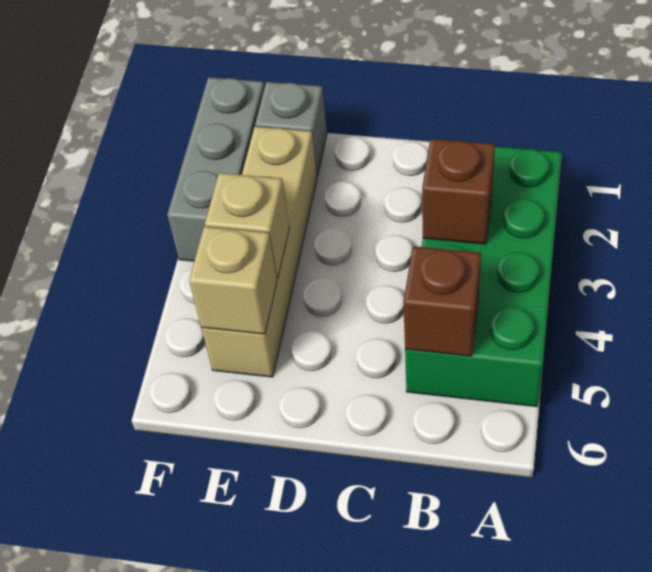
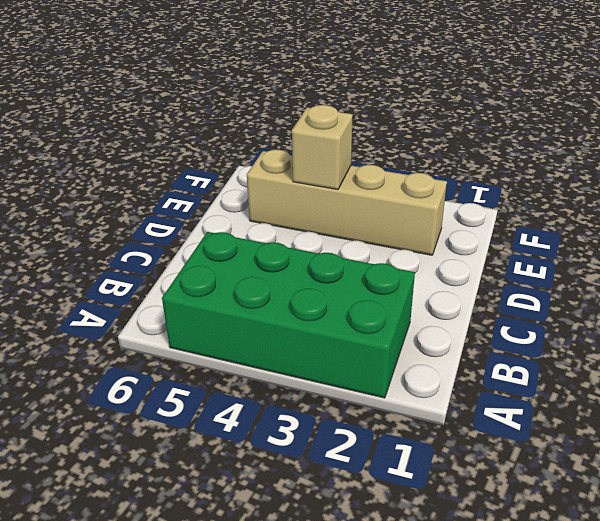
none -> grey 1x1 brick [255,82,327,176]
none -> grey 1x3 brick [167,77,265,261]

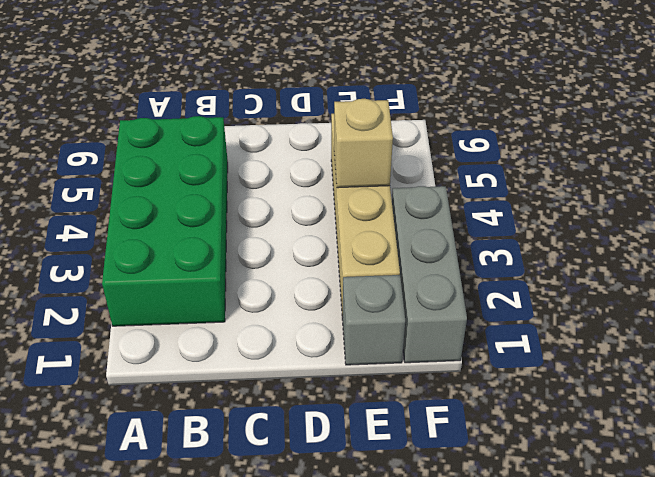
none -> brown 1x1 brick [422,139,495,244]
none -> brown 1x1 brick [404,246,481,356]

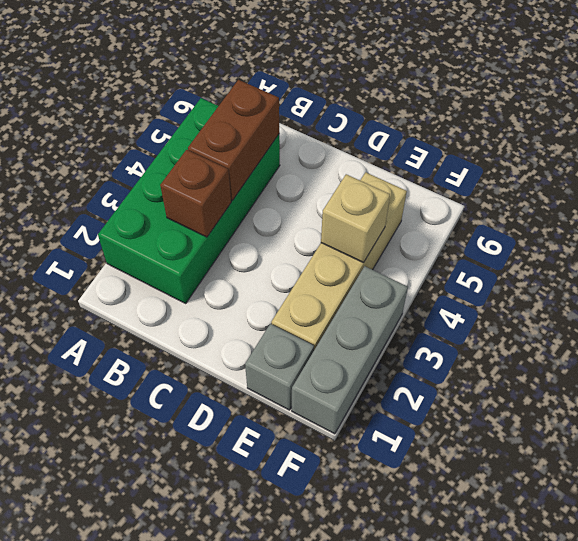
brown 1x2 brick [188,80,279,200] -> brown 1x1 brick [404,246,481,356]
none -> tan 1x1 brick [189,226,277,334]

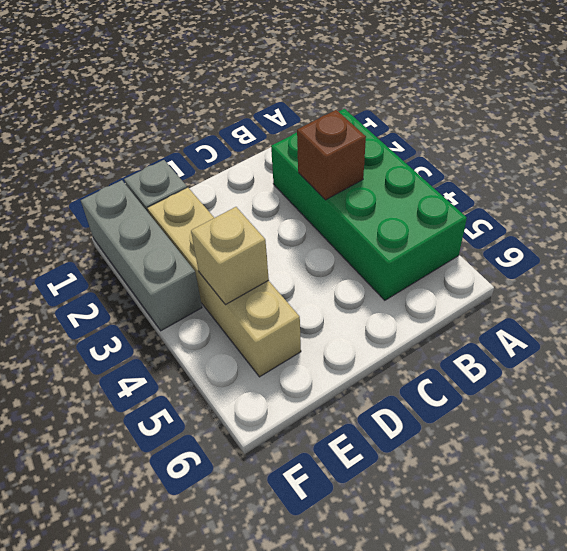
none -> brown 1x1 brick [404,246,481,356]
none -> tan 1x1 brick [189,226,277,334]

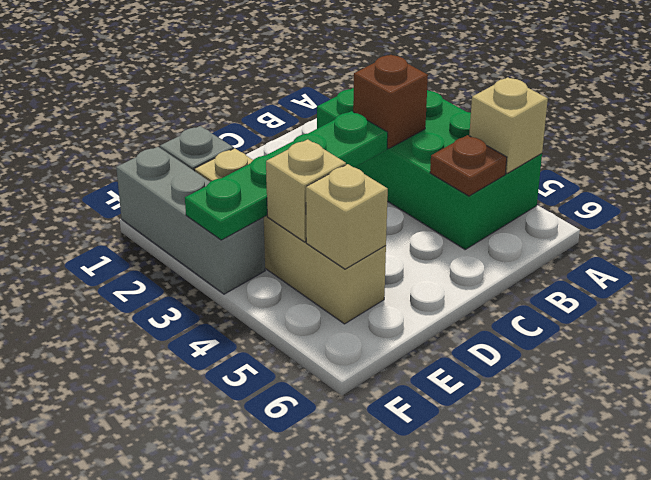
tan 1x1 brick [469,77,548,173] -> none
brown 1x1 plate [430,135,507,196] -> brown 1x1 brick [404,246,481,356]
green 1x4 plate [185,111,388,240] -> none

